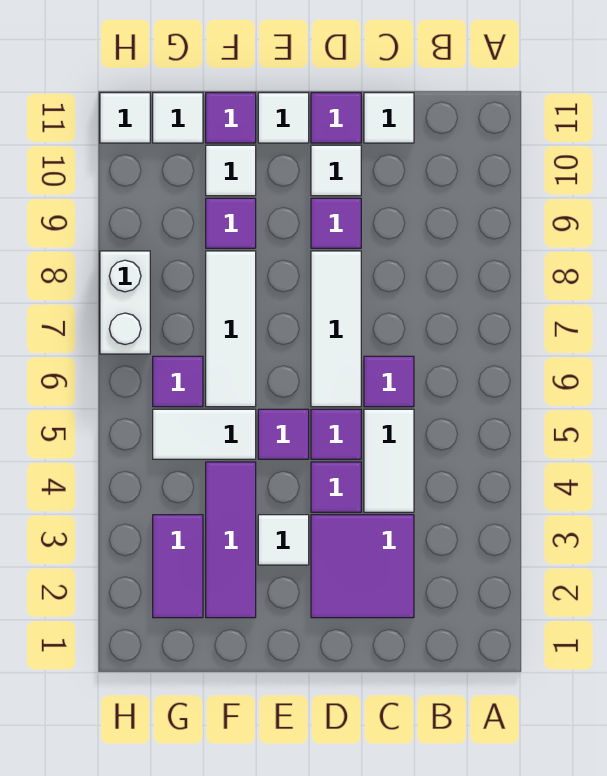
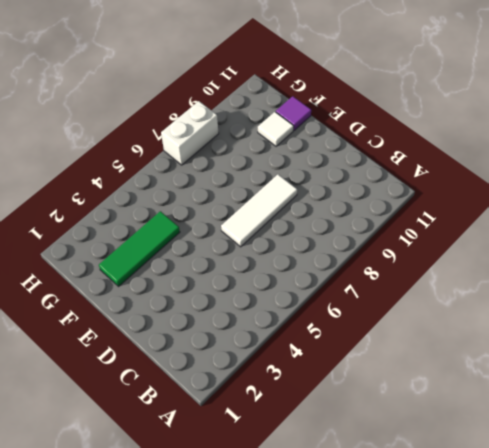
green 1x3 tile [99,211,180,286] -> purple 1x3 tile [206,462,256,618]
none -> purple 2x2 tile [311,515,414,618]
none -> white 1x2 tile [364,409,414,512]
none -> purple 1x1 tile [364,356,414,407]

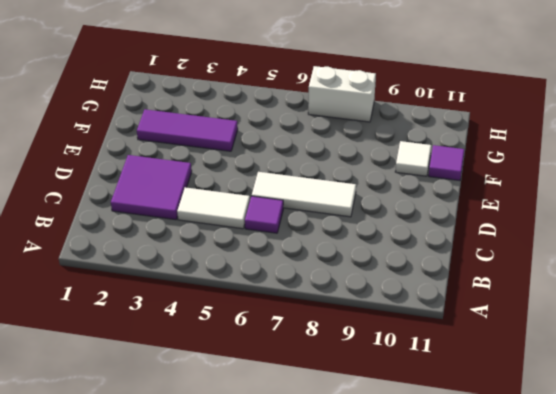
none -> white 1x1 tile [364,93,414,143]
none -> purple 1x1 tile [311,462,361,512]
none -> purple 1x1 tile [311,409,361,459]

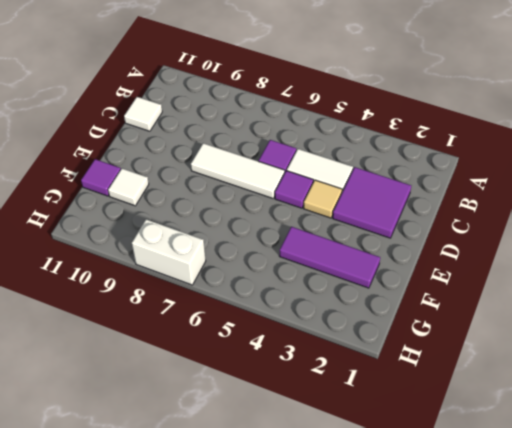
tan 1x1 tile [303,180,342,218] -> purple 1x1 tile [311,462,361,512]
none -> purple 1x1 tile [311,198,361,248]
none -> white 1x1 tile [311,145,361,196]
none -> purple 1x1 tile [311,93,361,143]

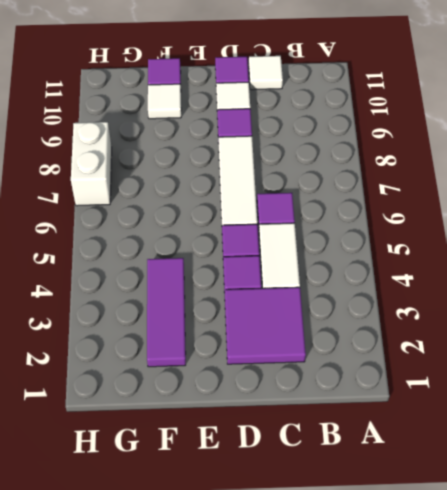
none -> white 1x1 tile [258,515,309,565]
none -> purple 1x1 tile [258,409,309,459]
none -> white 1x1 tile [258,93,309,143]

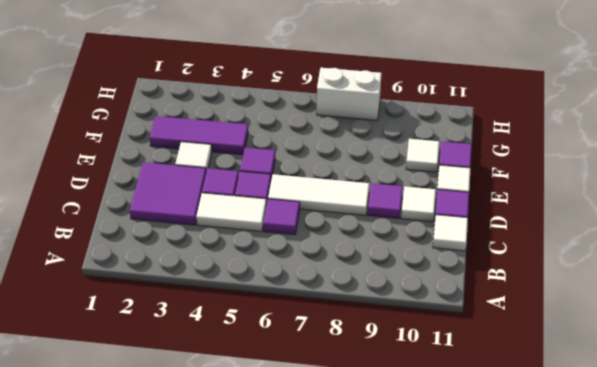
none -> white 1x2 tile [153,409,256,459]
none -> white 1x3 tile [206,251,256,407]
none -> purple 1x1 tile [206,198,256,248]

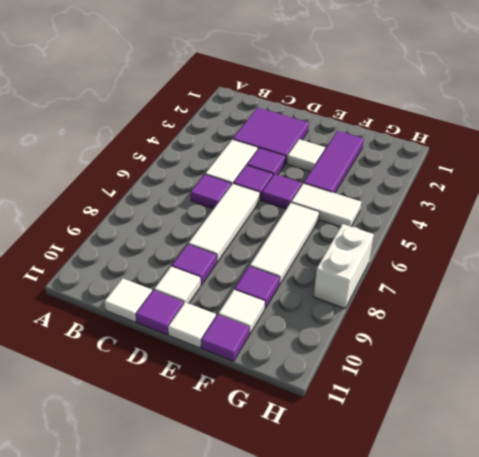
none -> purple 1x2 tile [153,515,203,618]
none -> purple 1x1 tile [153,356,203,407]
none -> white 1x1 tile [153,93,203,143]

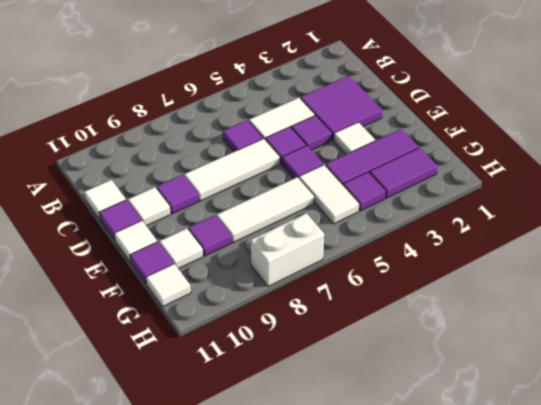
purple 1x1 tile [343,172,386,211] -> purple 1x1 tile moved to [153,356,203,407]
none -> white 1x1 tile [100,93,150,143]

